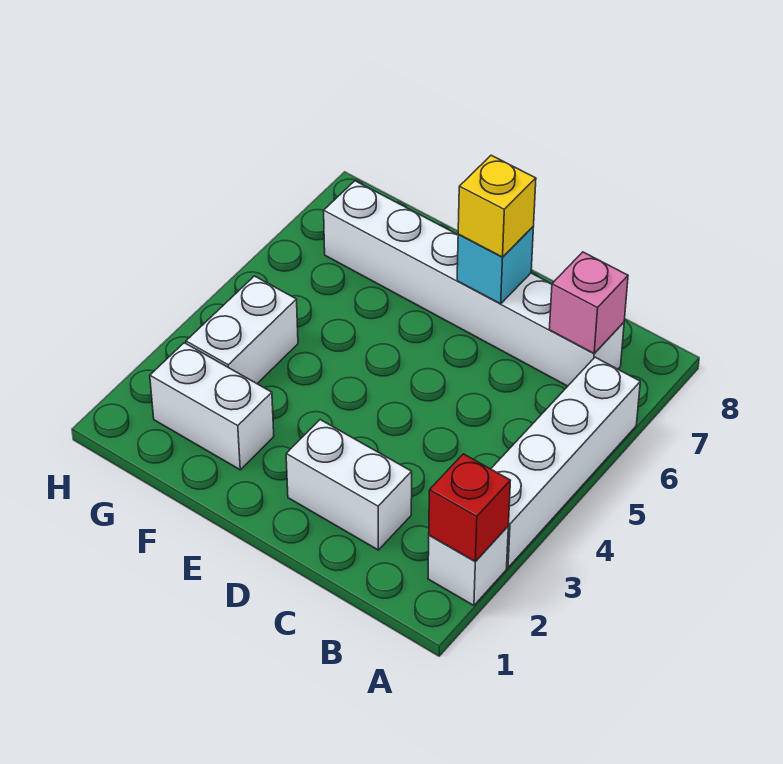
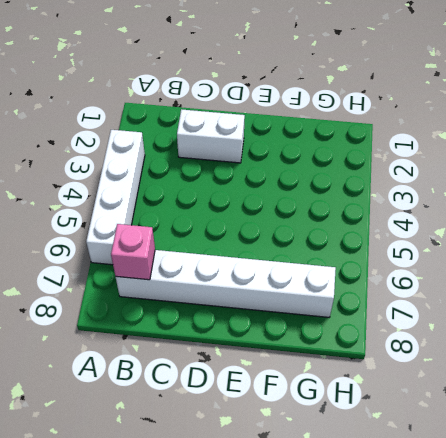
none -> white 1x1 brick [428,527,508,606]
none -> white 1x2 brick [150,343,274,470]

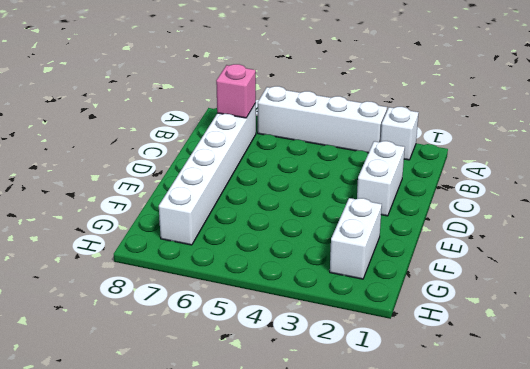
none -> white 1x2 brick [186,276,298,384]
none -> red 1x1 brick [429,454,510,562]

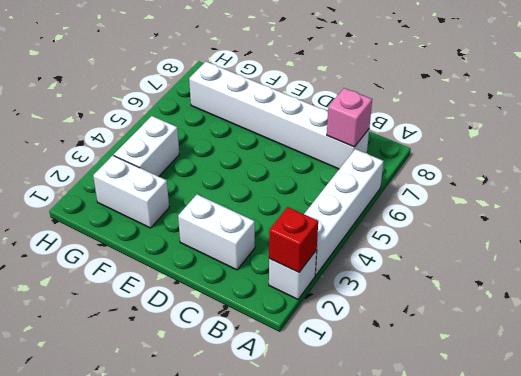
none -> cyan 1x1 brick [457,227,533,304]
none -> yellow 1x1 brick [458,155,536,257]

